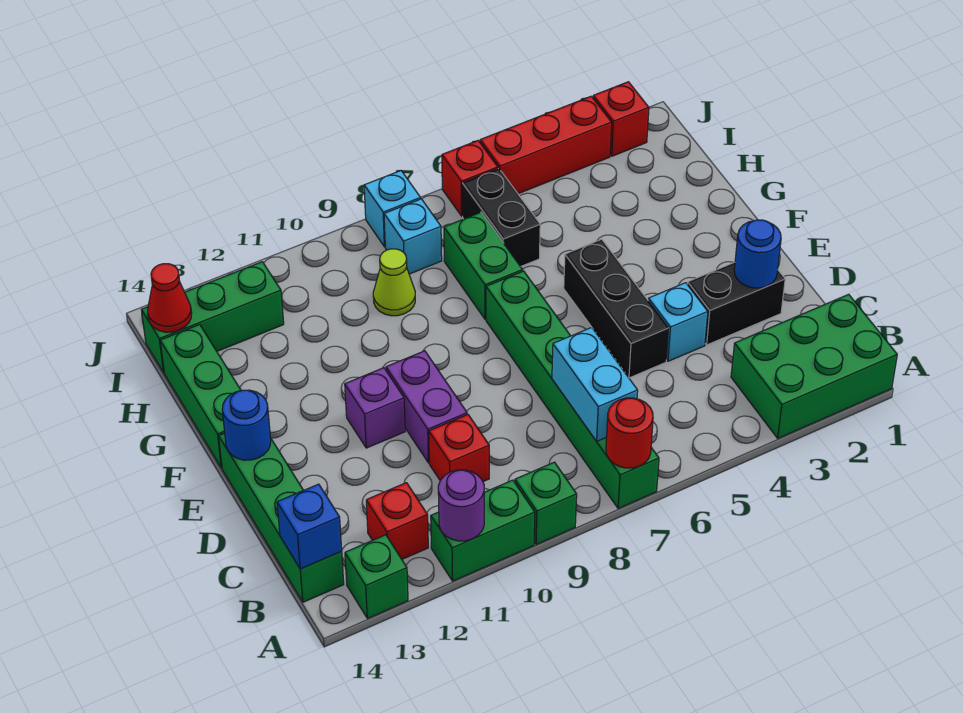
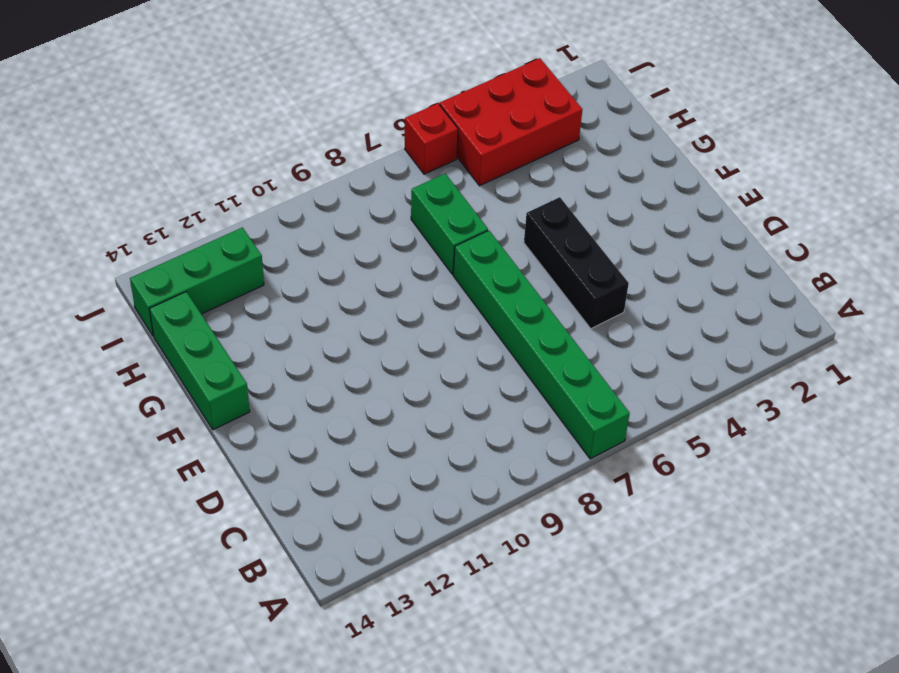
red 2x3 brick [440,58,583,186] -> red 1x3 brick [480,96,612,194]
none -> green 2x3 brick [731,294,897,438]
none -> green 1x1 brick [515,462,577,545]
none -> green 1x2 brick [431,480,535,581]
none -> green 1x1 brick [345,535,408,618]

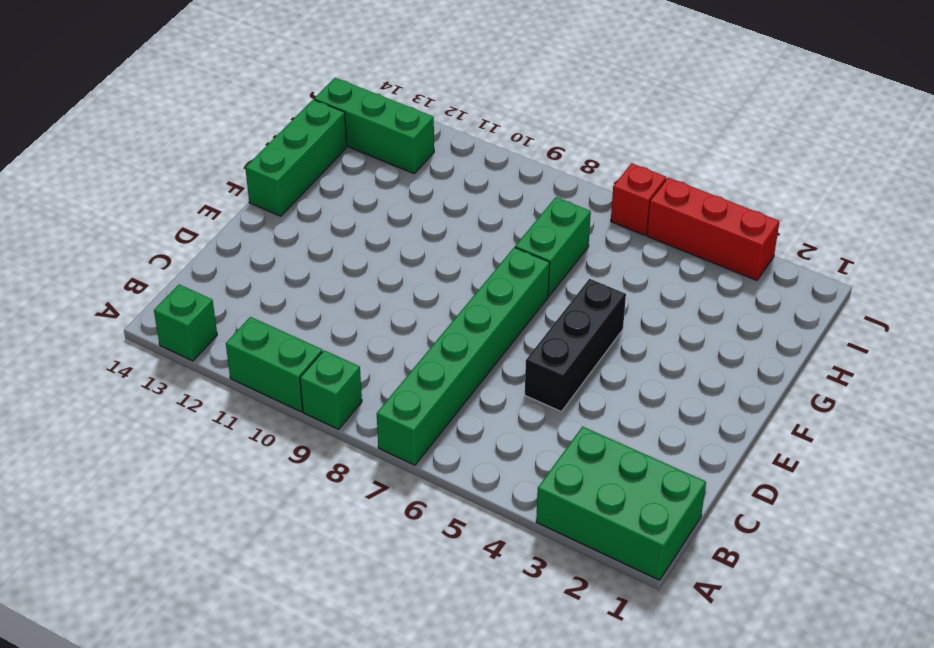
none -> red 1x1 brick [366,483,428,559]
none -> green 1x4 brick [219,433,344,602]
none -> red 1x1 brick [429,414,489,482]
none -> black 1x2 brick [687,262,785,345]

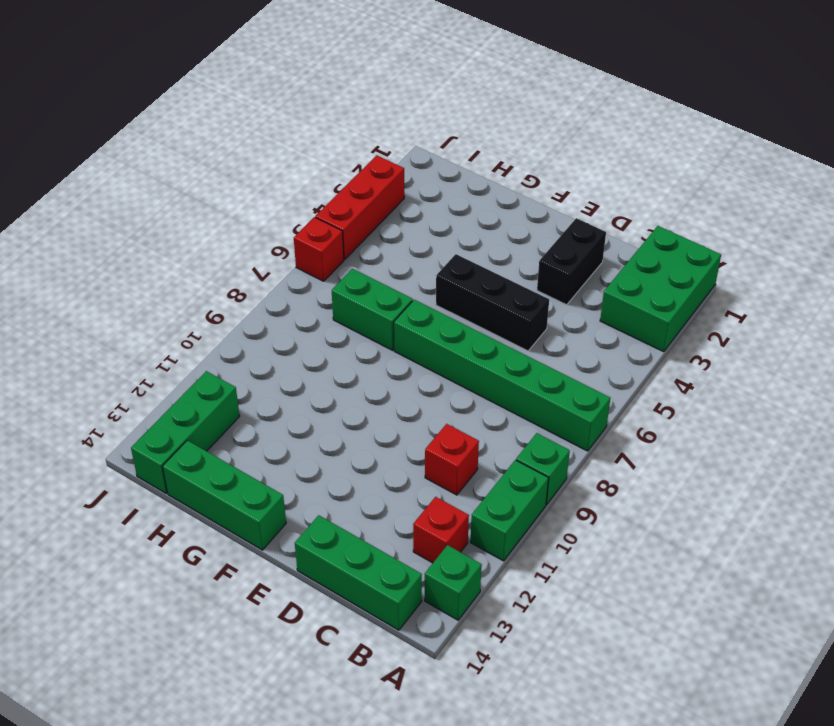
green 1x3 brick [295,515,422,630] -> green 1x4 brick [219,433,344,602]
none -> cyan 1x1 brick [648,283,708,361]
none -> purple 1x2 brick [386,351,467,463]
none -> purple 1x1 brick [345,368,405,448]
none -> black 1x2 brick [462,168,540,267]

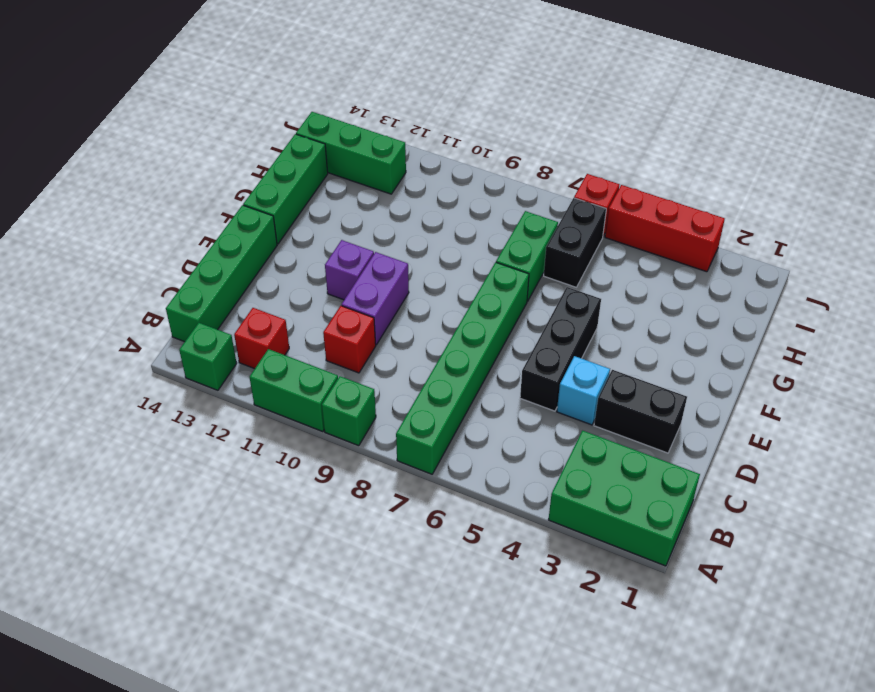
none -> lime 1x1 cone [373,249,415,316]
none -> cyan 1x1 brick [384,199,442,274]
none -> red 1x1 brick [593,82,649,156]
none -> cyan 1x1 brick [364,171,421,247]

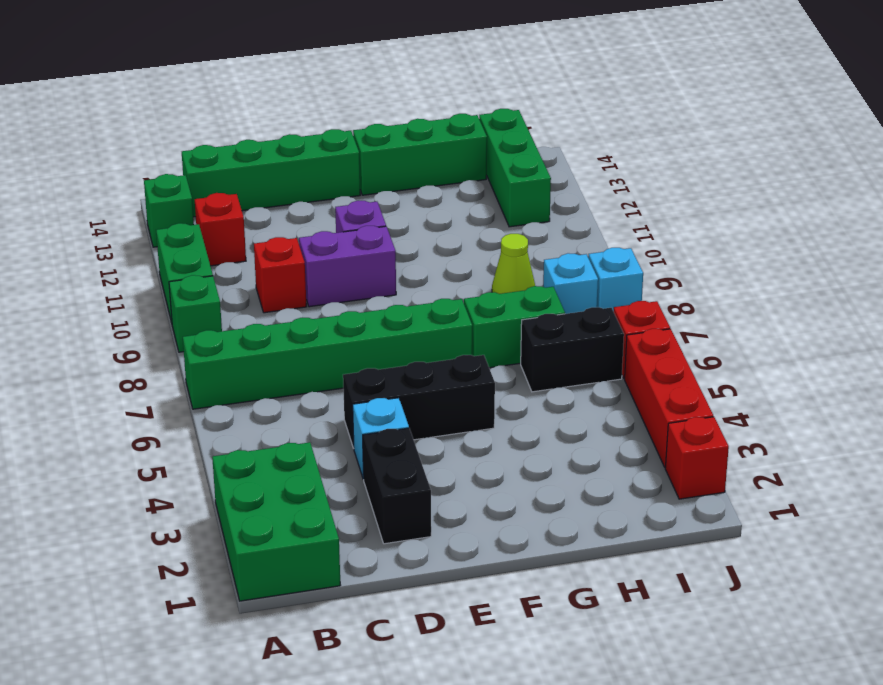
none -> red 1x1 round brick [606,398,653,468]
none -> purple 1x1 round brick [438,470,484,541]
none -> cyan 1x2 brick [552,327,638,441]
none -> blue 1x1 brick [277,484,342,569]

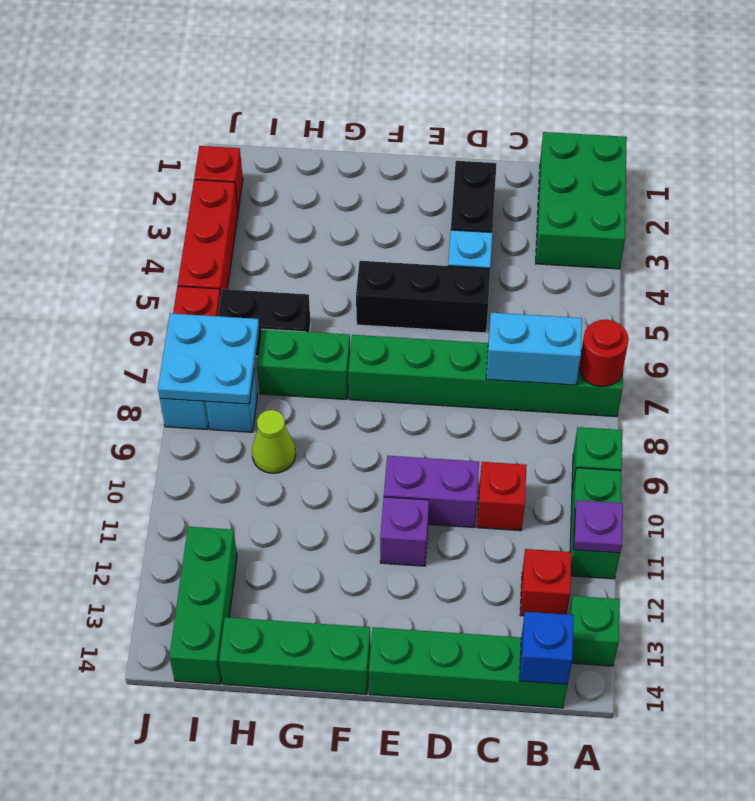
purple 1x1 plate [574,500,623,553] -> purple 1x1 round brick [438,470,484,541]
cyan 2x2 plate [158,313,259,404] -> none
none -> blue 1x1 round brick [734,220,781,288]
none -> blue 1x1 round brick [222,390,271,460]
none -> red 1x1 cone [148,264,192,332]

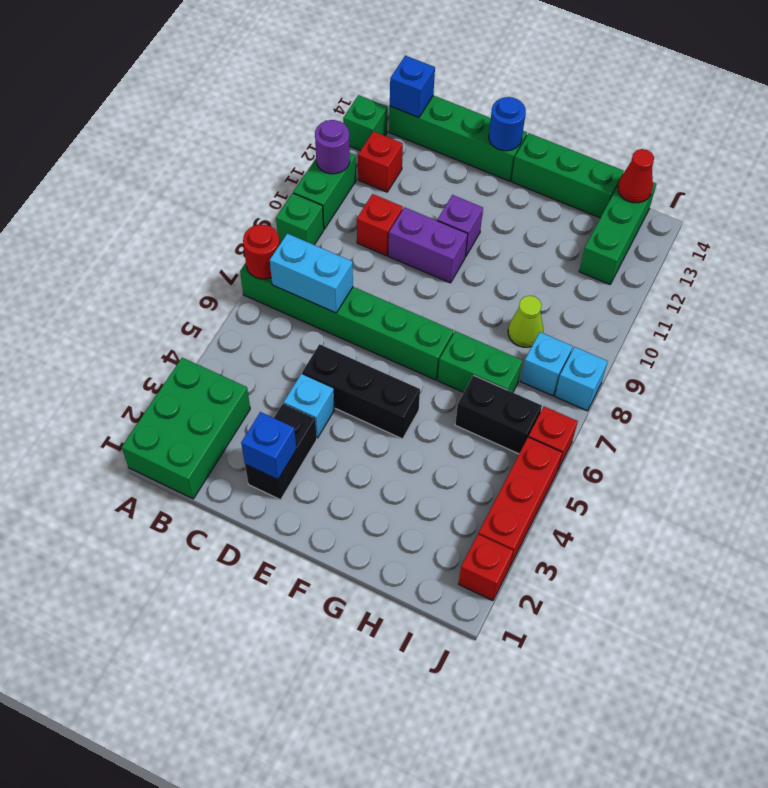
blue 1x1 brick [241,412,296,480] -> blue 1x1 round brick [734,220,781,288]

